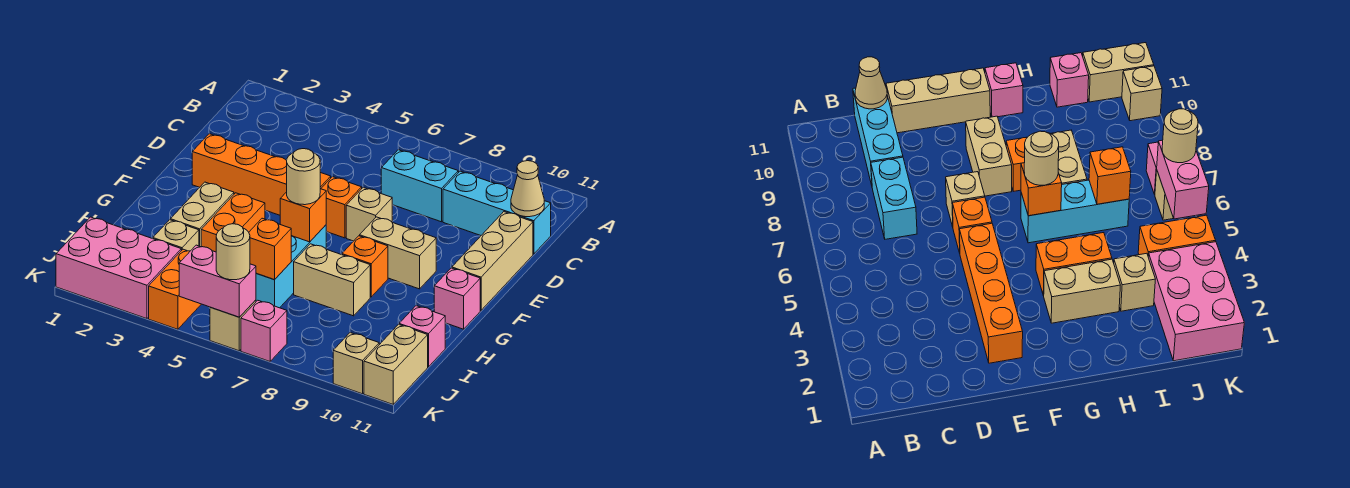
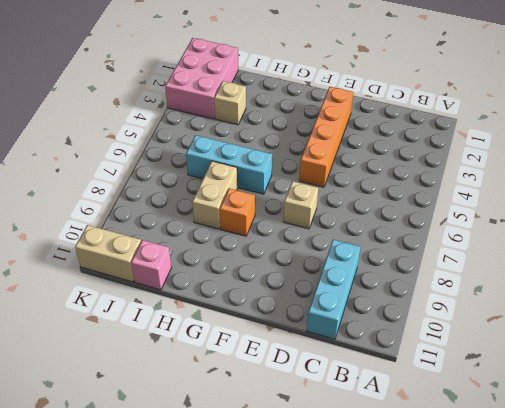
none -> cyan 1x2 brick [381,150,458,222]
none -> tan 1x3 brick [452,212,533,310]
none -> orange 1x1 brick [321,177,362,238]

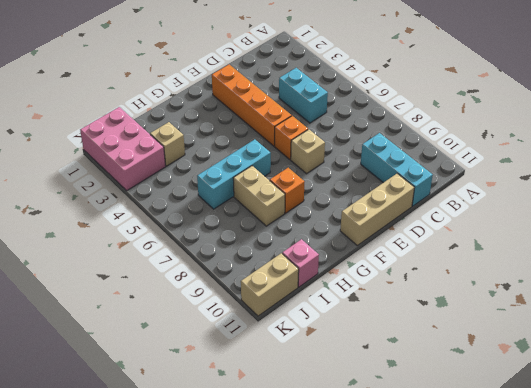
cyan 1x2 brick [279,68,328,123] -> cyan 1x2 brick moved to [381,150,458,222]
none -> tan 1x2 brick [360,217,436,289]
none -> tan 1x2 brick [170,182,234,247]
none -> orange 1x2 brick [201,193,265,252]

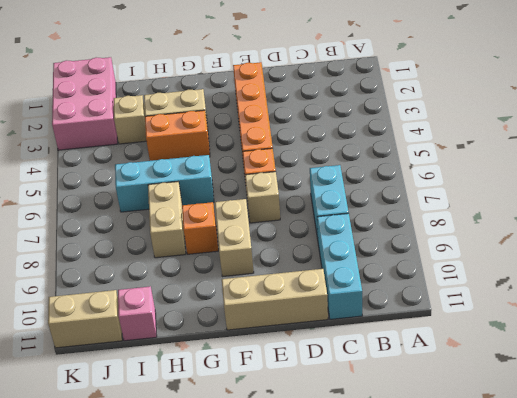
none -> pink 1x1 brick [434,268,480,329]
none -> orange 1x2 brick [149,249,201,329]
none -> tan 1x1 brick [210,300,256,351]

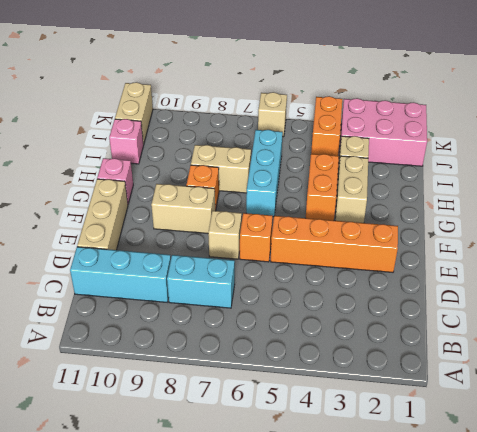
none -> pink 1x1 brick [241,300,287,361]
none -> tan 1x1 brick [333,333,379,394]
none -> tan 1x1 cone [511,161,544,217]

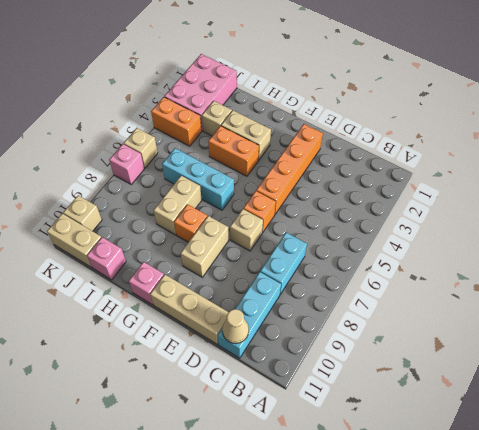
none -> orange 1x1 brick [280,189,326,242]
none -> orange 1x1 brick [249,218,291,280]
none -> pink 1x2 brick [179,245,256,317]

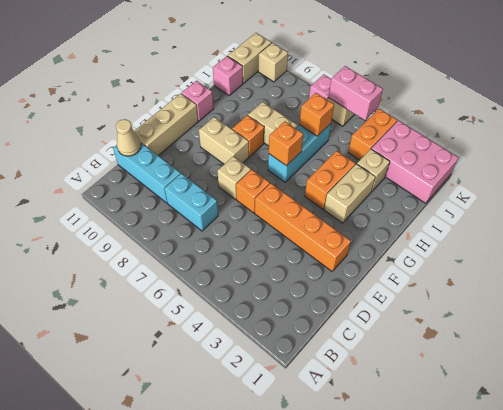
none -> tan 1x1 round brick [287,149,320,205]
none -> tan 1x1 round brick [216,224,250,280]

